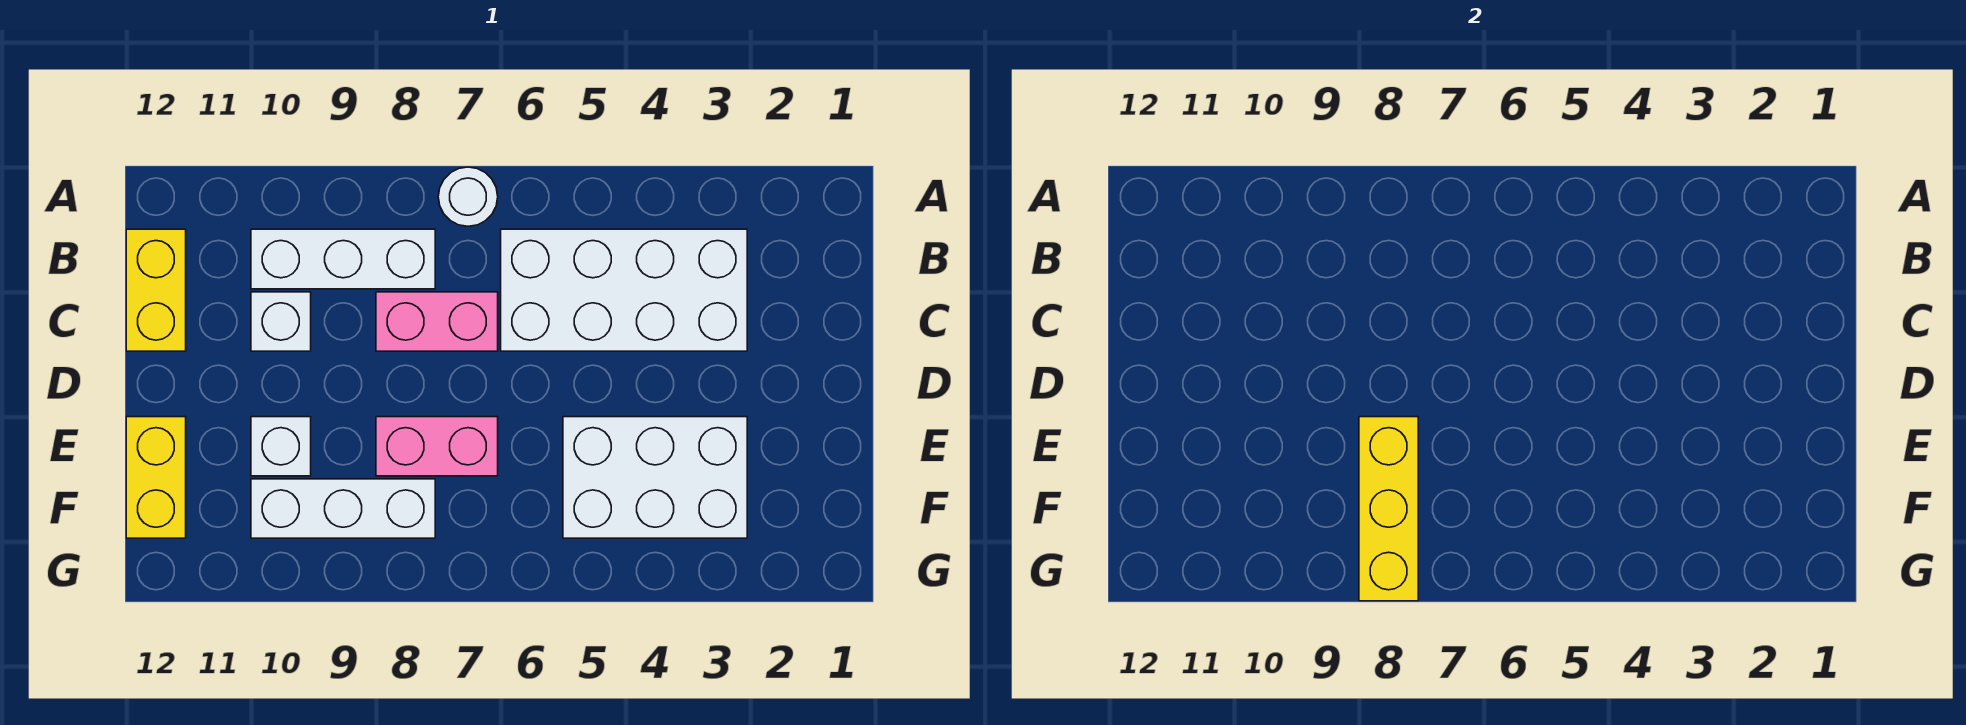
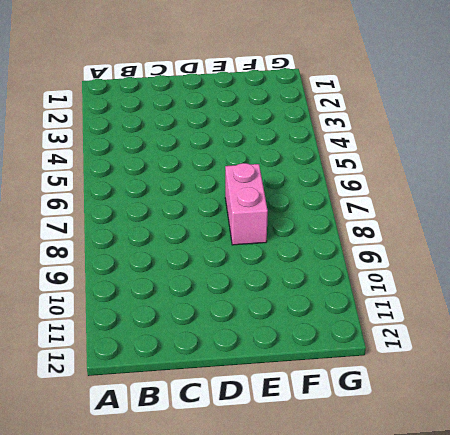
none -> white 1x1 round brick [438,167,498,226]
none -> white 2x4 brick [501,229,747,351]
none -> white 1x3 brick [251,229,435,289]

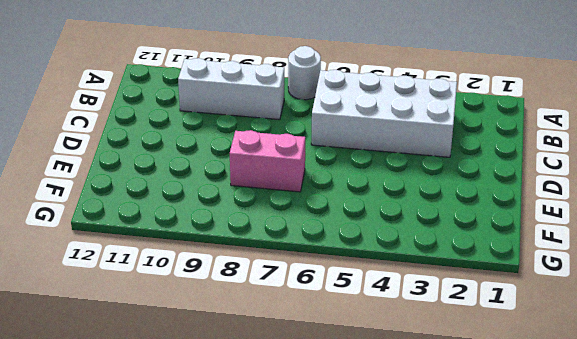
none -> yellow 1x2 brick [126,229,186,351]
none -> pink 1x2 brick [376,292,498,351]
none -> white 1x1 brick [251,292,311,351]

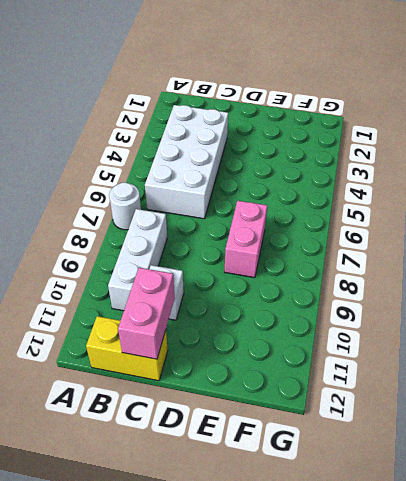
pink 1x2 brick [118,268,175,359] -> pink 1x2 brick moved to [376,292,498,351]
none -> white 2x3 brick [563,417,747,538]
none -> white 1x1 brick [251,417,311,476]
none -> yellow 1x2 brick [126,417,186,538]

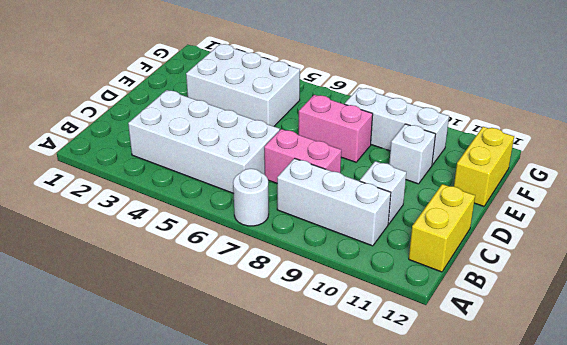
none -> yellow 1x3 brick [1359,417,1418,601]

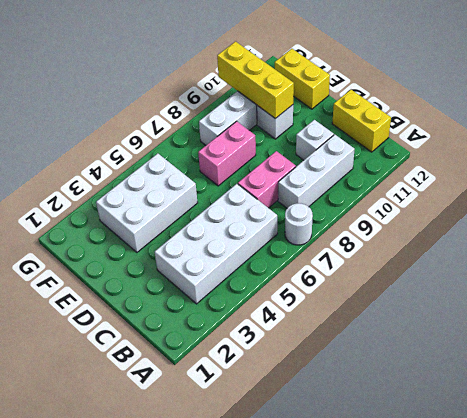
yellow 1x3 brick [217,42,294,119] -> yellow 1x3 brick moved to [1359,417,1418,601]

